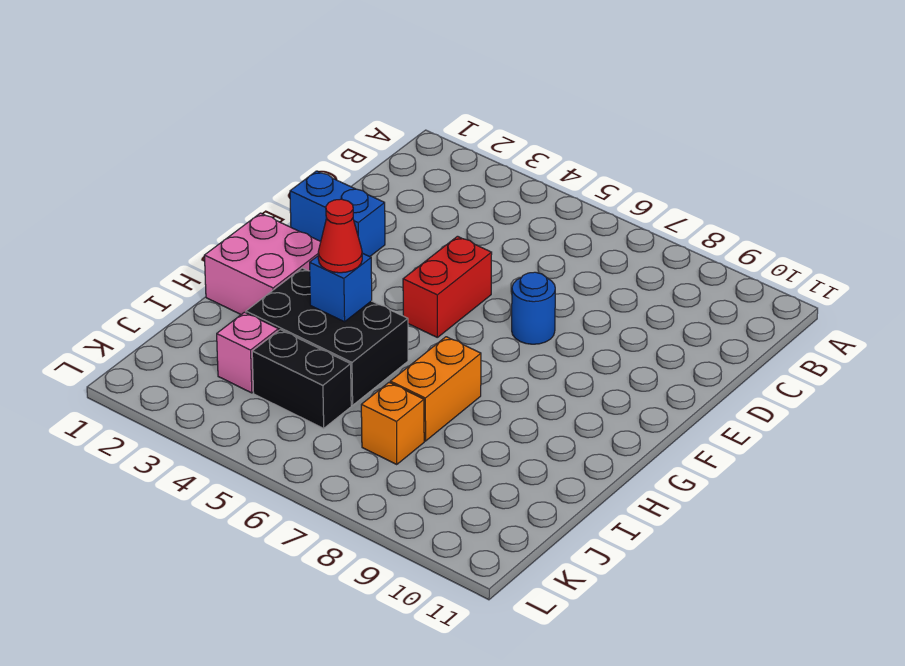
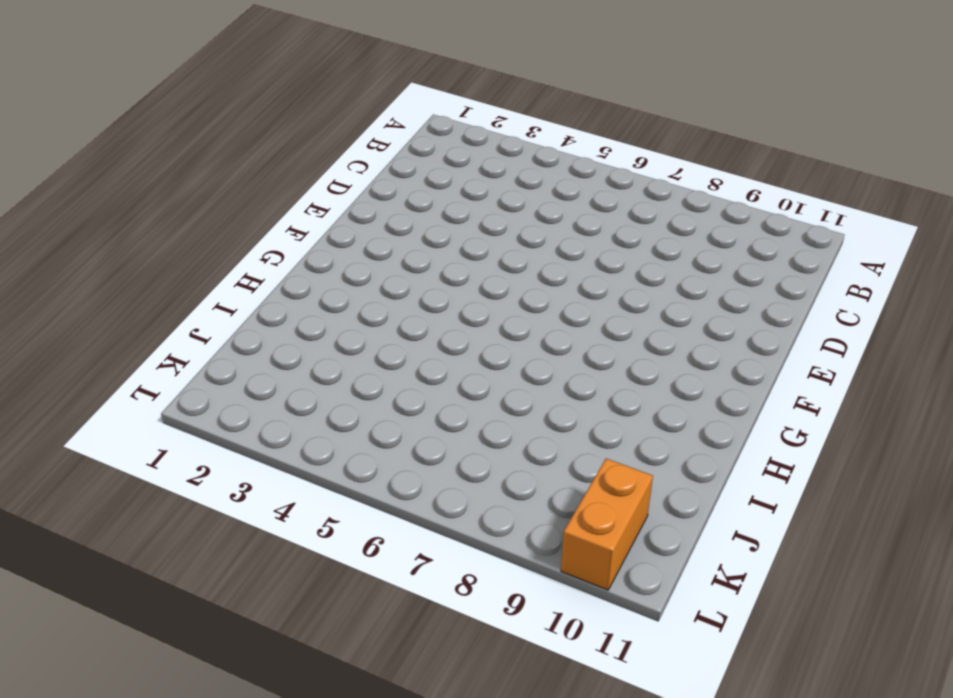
orange 1x2 brick [561,459,653,590] -> orange 1x2 brick moved to [390,337,481,441]
none -> blue 1x2 brick [290,171,385,257]
none -> red 1x2 brick [403,236,492,337]

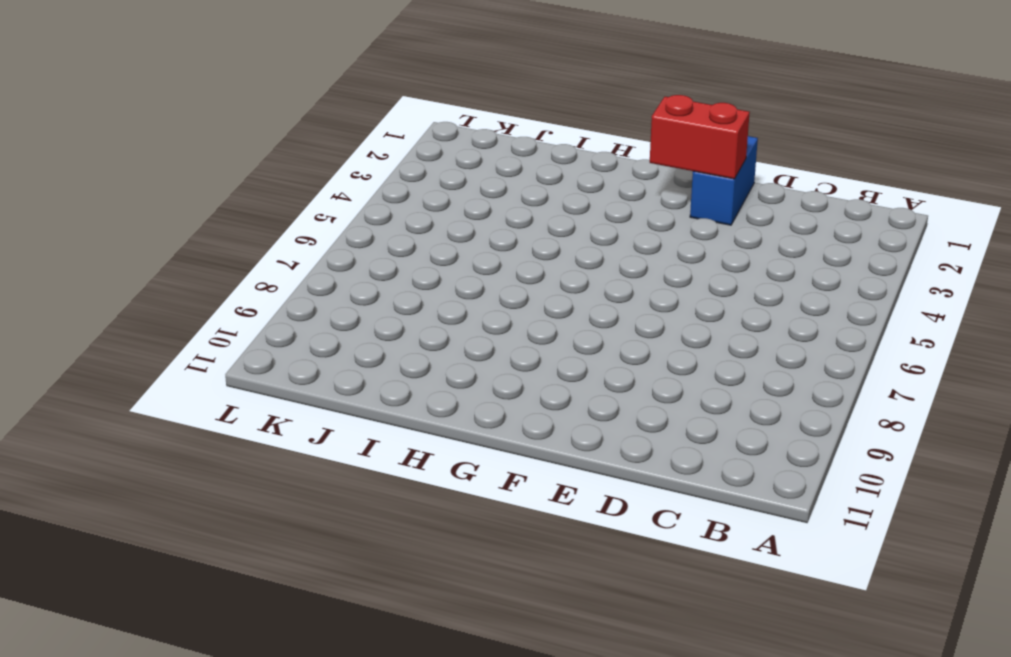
red 1x2 brick [650,95,750,179] -> red 1x2 brick moved to [403,236,492,337]
none -> blue 1x1 round brick [512,272,555,344]
none -> pink 2x2 brick [204,213,321,314]

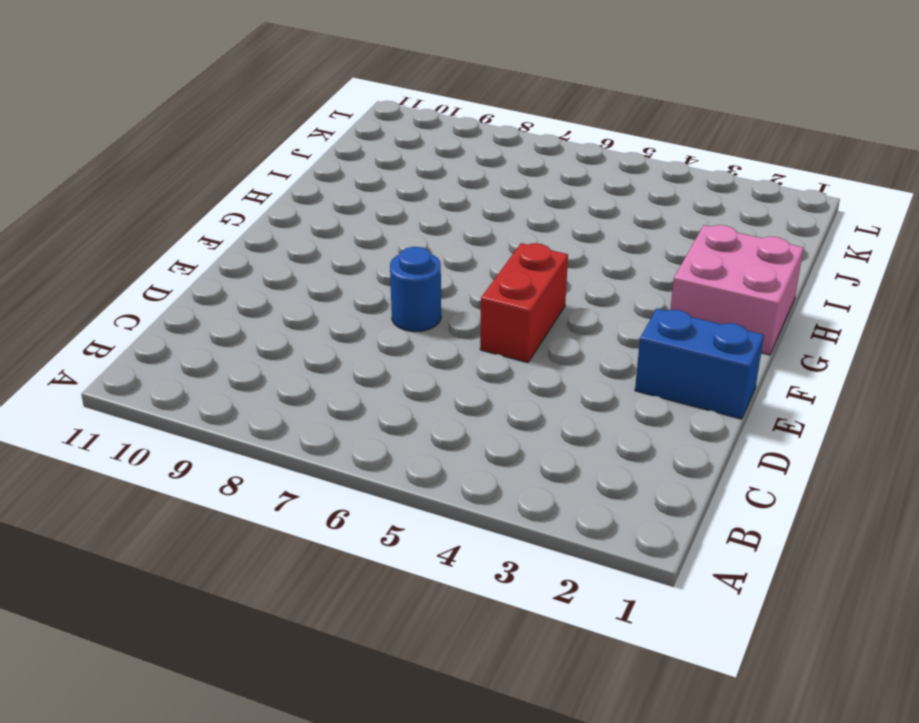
none -> black 2x3 brick [246,268,408,405]
none -> orange 1x2 brick [390,337,481,441]

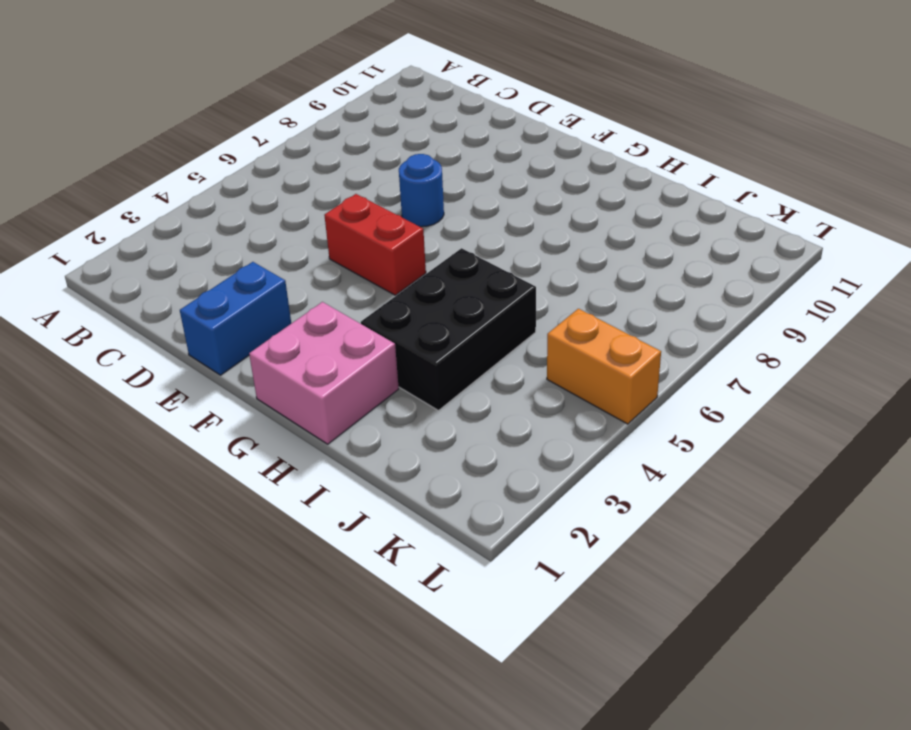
orange 1x2 brick [547,309,661,424] -> orange 1x2 brick moved to [390,337,481,441]
none -> pink 1x1 brick [217,312,278,393]
none -> black 1x2 brick [252,330,351,428]

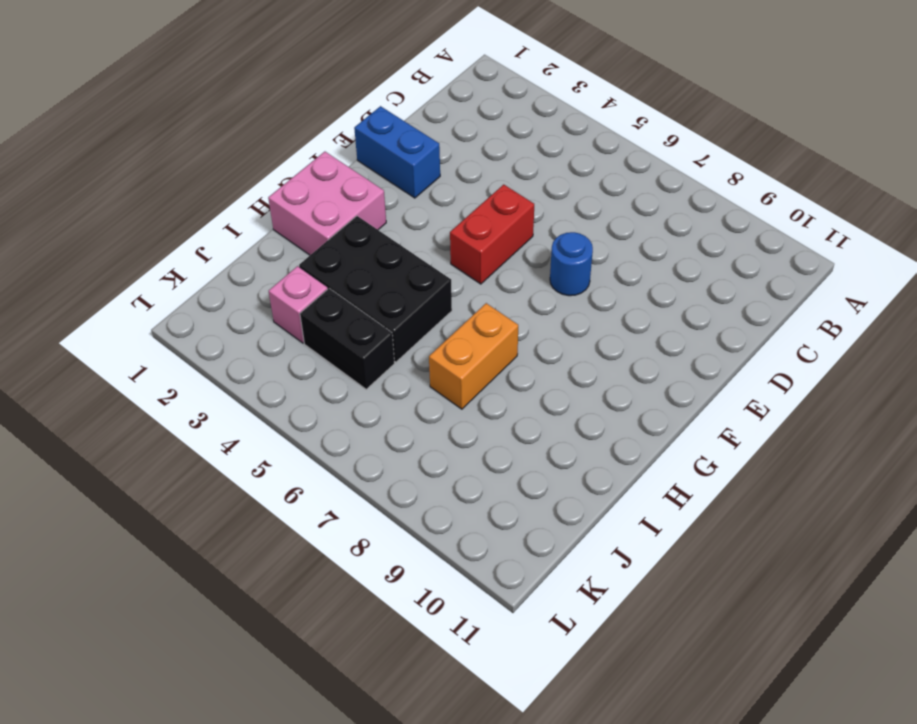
none -> orange 1x1 brick [361,383,424,465]
none -> blue 1x1 brick [310,253,372,322]

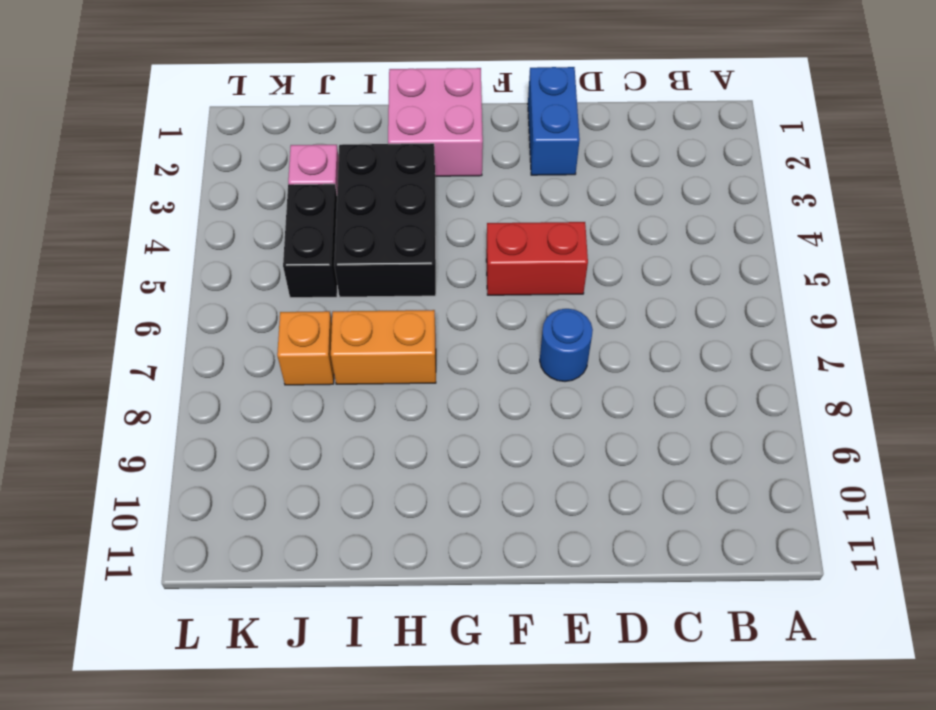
none -> blue 1x1 brick [310,253,372,322]
none -> red 1x1 cone [318,199,362,273]

